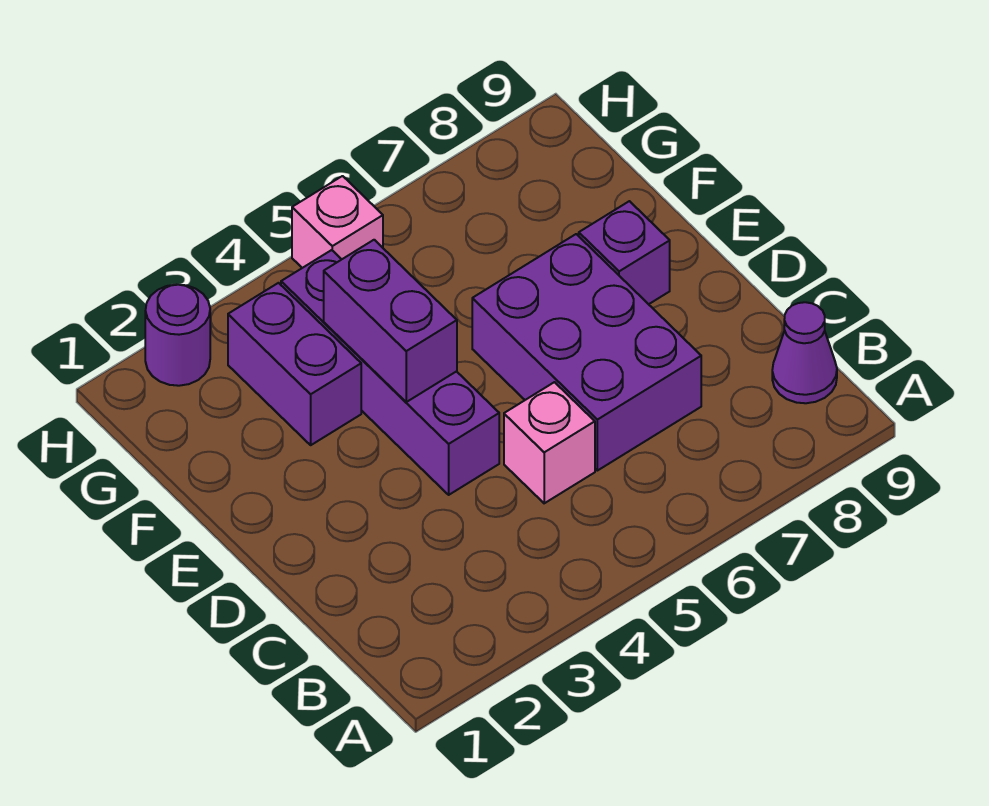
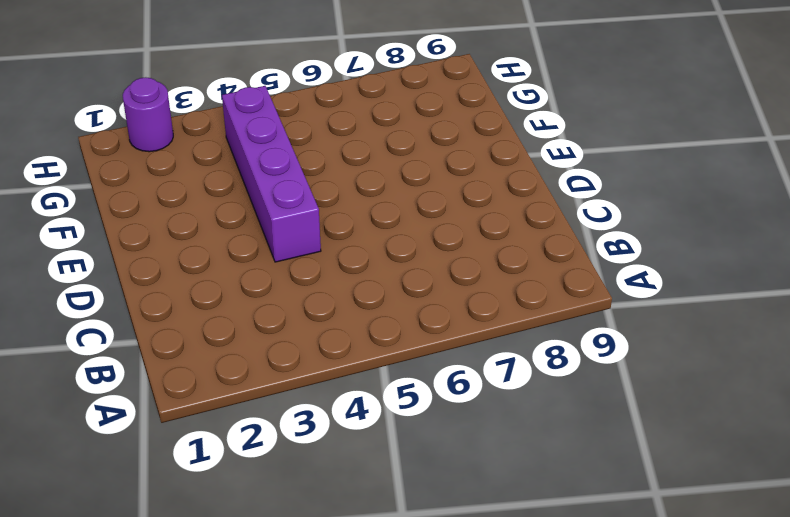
none -> purple 1x1 cone [772,302,837,403]
none -> pink 1x1 brick [504,382,595,503]

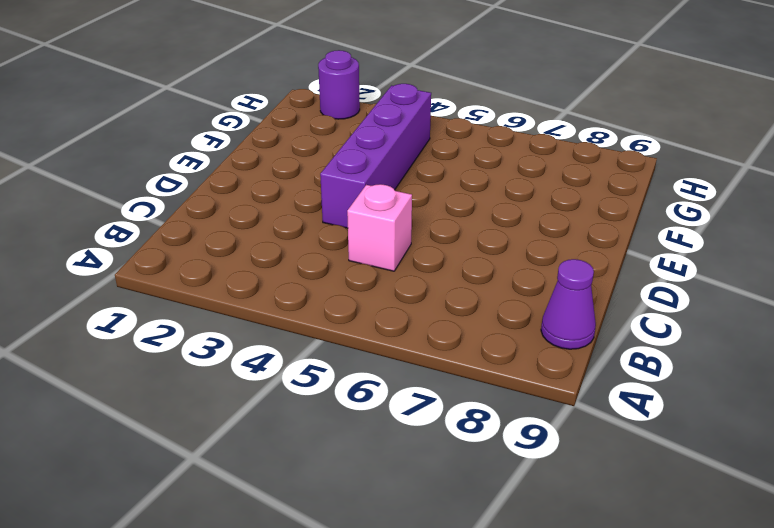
none -> purple 2x3 brick [472,234,701,471]
none -> purple 1x1 brick [579,201,670,304]

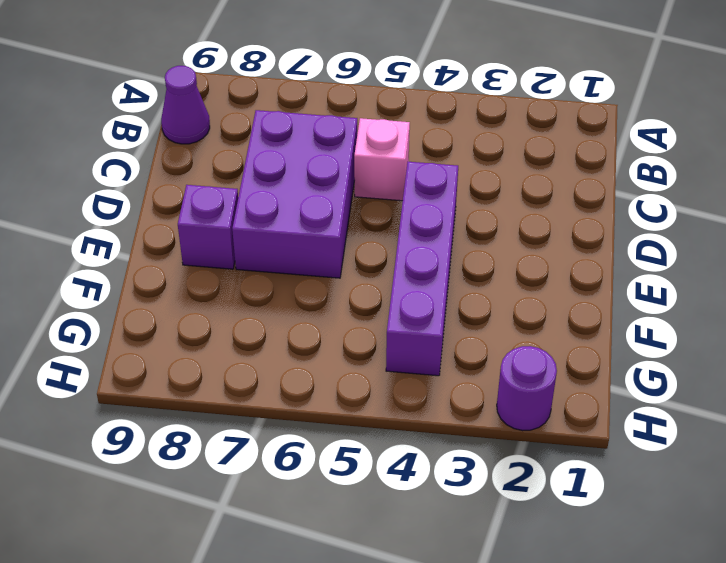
none -> purple 1x2 brick [228,283,361,445]
none -> pink 1x1 brick [292,176,383,268]

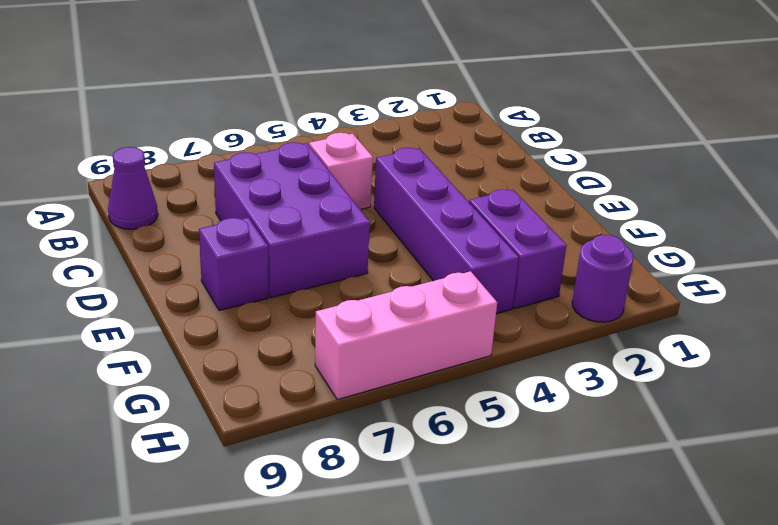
pink 1x3 brick [315,271,497,400] -> pink 1x1 brick [292,176,383,268]
none -> purple 1x2 brick [324,240,457,402]

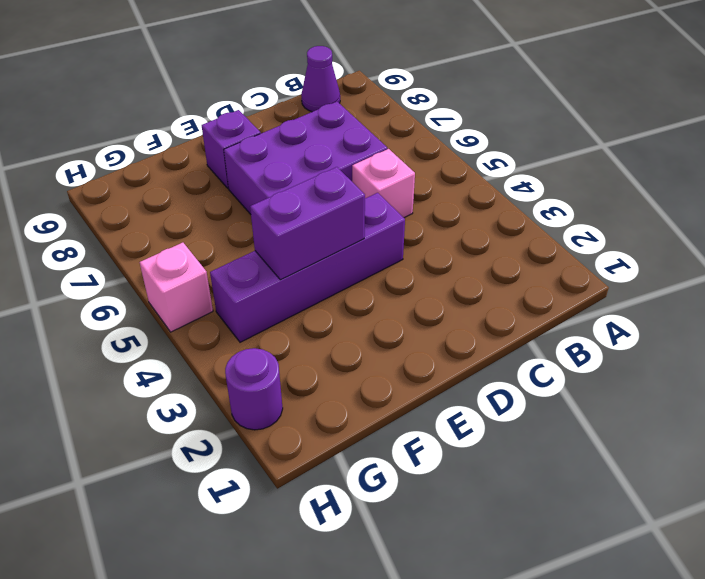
none -> purple 1x2 brick [228,283,361,445]

